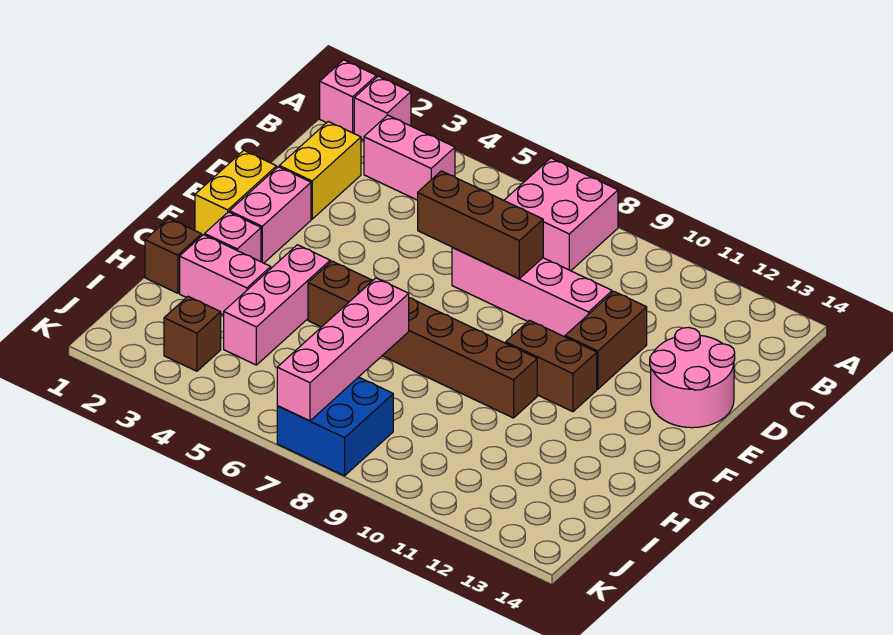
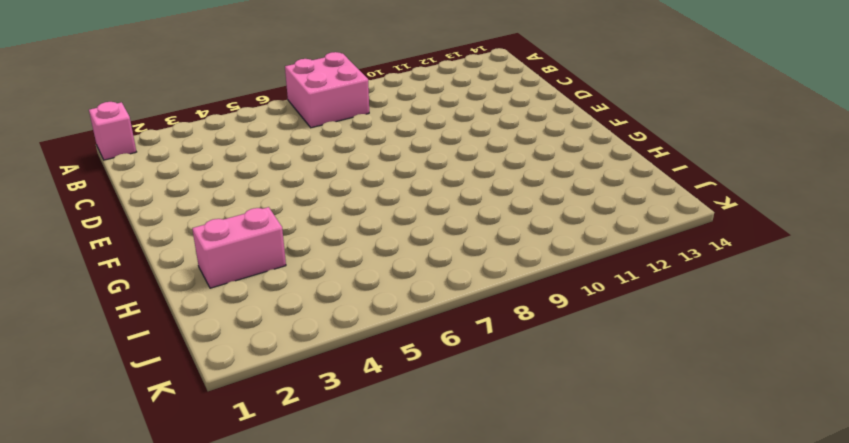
none -> pink 1x1 brick [354,76,411,140]
none -> pink 1x2 brick [364,115,455,200]
none -> yellow 1x2 brick [279,122,361,219]

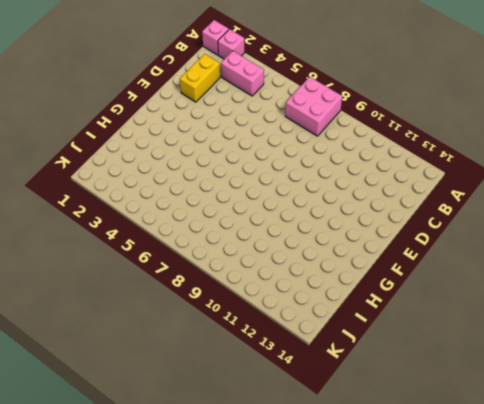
none -> pink 1x4 brick [452,247,612,337]
none -> brown 1x2 brick [565,292,647,389]
none -> pink 2x2 round brick [650,327,735,428]

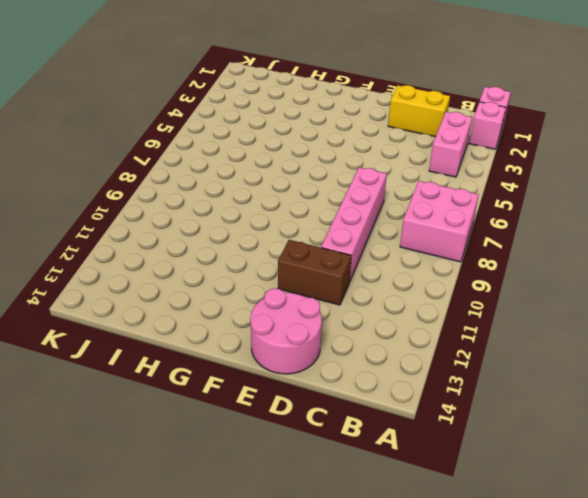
none -> yellow 1x2 brick [195,150,277,235]
none -> pink 1x2 brick [229,167,311,263]
none -> brown 1x2 brick [506,320,597,412]

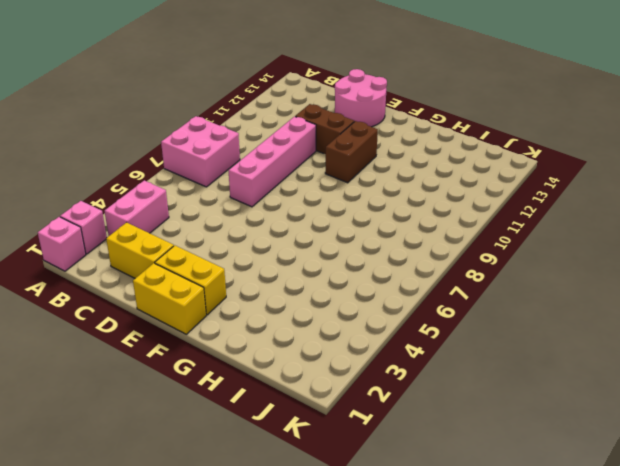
yellow 1x2 brick [155,245,226,315] -> pink 1x2 brick [229,167,311,263]
none -> pink 1x1 brick [205,212,261,262]
none -> pink 1x3 brick [224,245,330,365]
none -> brown 1x6 brick [308,261,537,418]

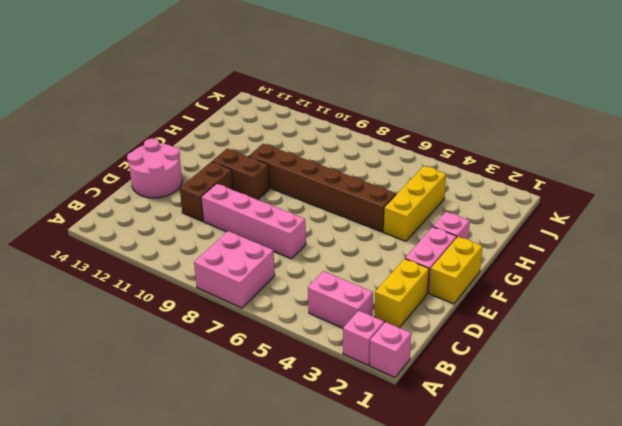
yellow 1x3 brick [383,166,446,241] -> pink 1x3 brick [224,245,330,365]
none -> brown 1x1 brick [145,218,202,293]
none -> pink 1x2 brick [180,235,271,315]
none -> brown 1x1 brick [164,296,221,371]

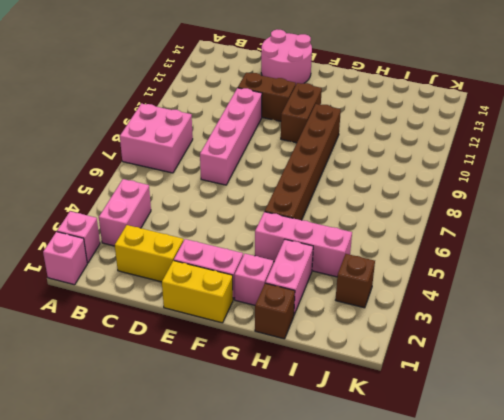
none -> blue 2x2 brick [277,377,393,476]
none -> brown 1x3 brick [418,171,543,279]
none -> pink 1x4 brick [277,278,409,421]

